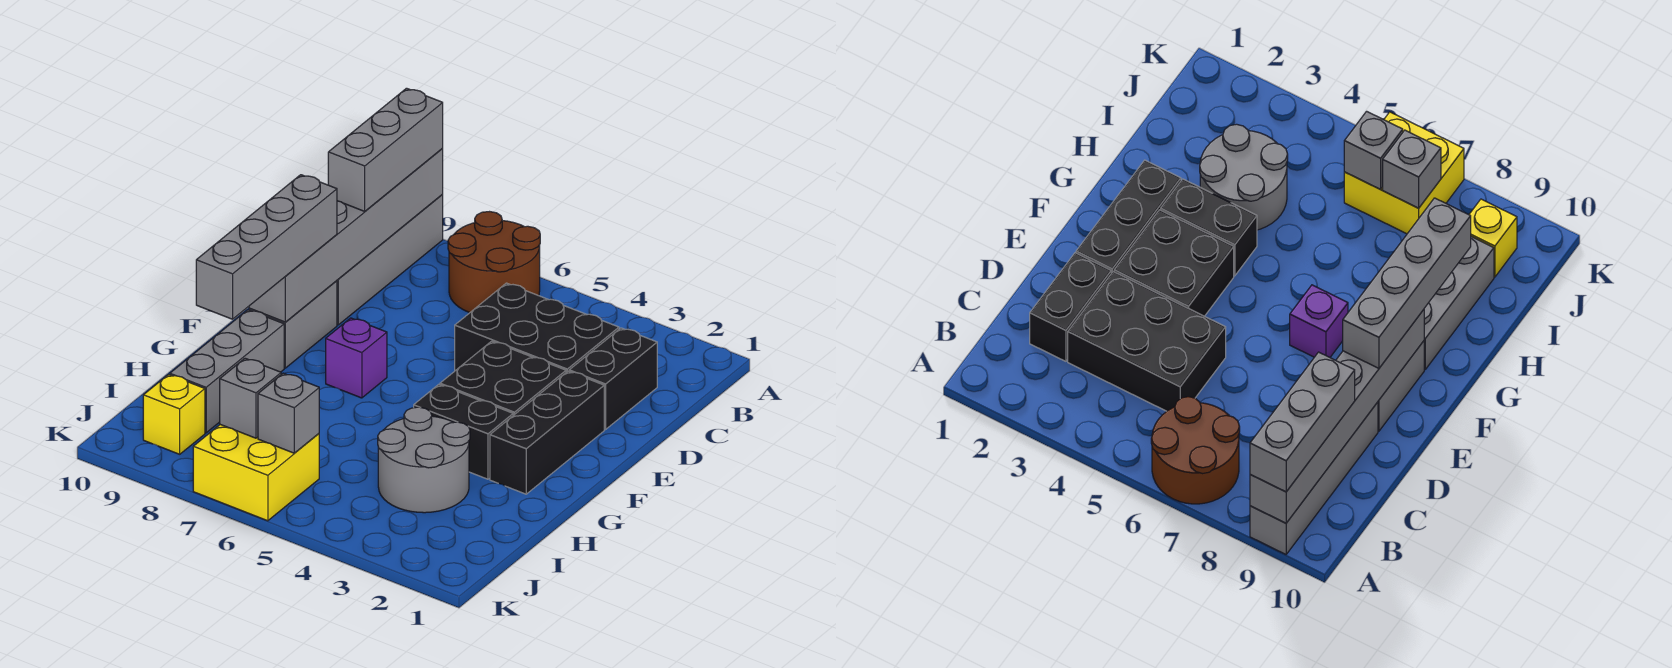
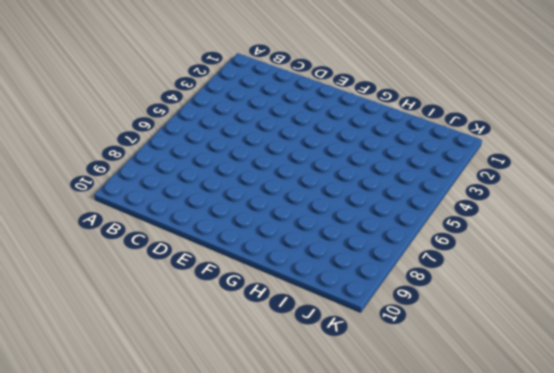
none -> brown 2x2 round brick [448,212,540,313]
none -> grey 1x4 brick [337,194,443,325]
none -> black 1x2 brick [569,328,657,430]

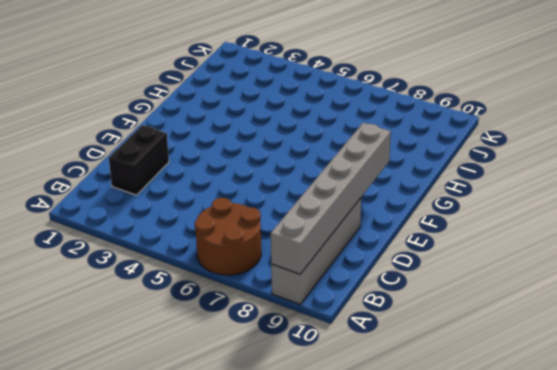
none -> black 2x3 brick [455,283,619,372]
none -> black 1x3 brick [490,371,604,494]
none -> black 2x2 brick [440,341,566,415]

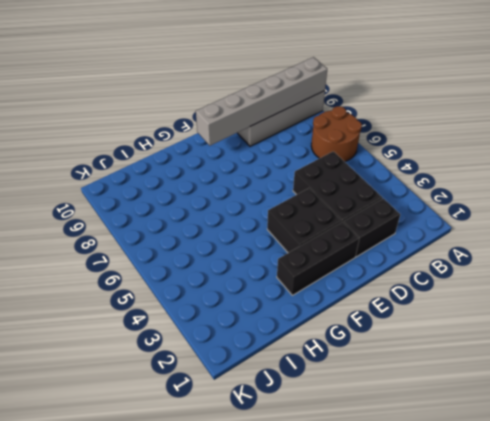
none -> grey 1x2 brick [249,281,337,368]
none -> purple 1x1 brick [326,318,387,398]
none -> black 1x2 brick [414,384,513,479]

